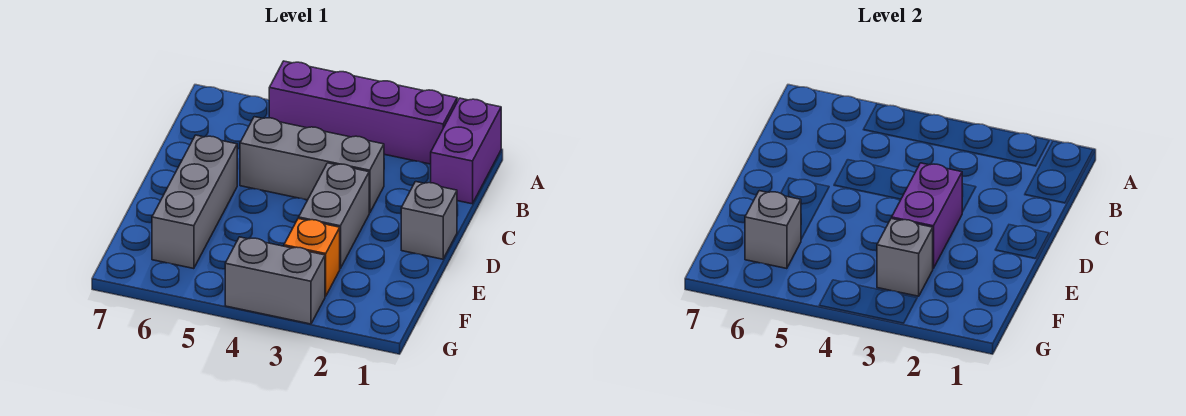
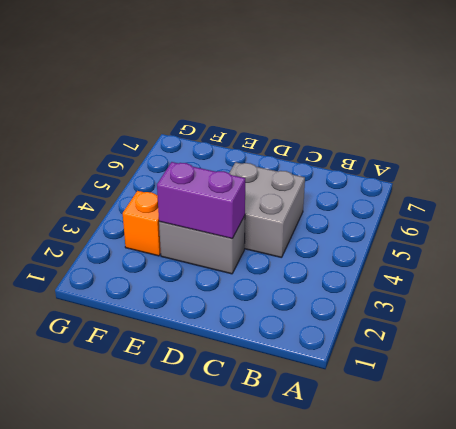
grey 2x2 brick [229,162,305,258] -> grey 1x3 brick [240,117,384,213]
none -> purple 1x2 brick [431,98,501,204]
none -> purple 1x4 brick [269,61,457,164]

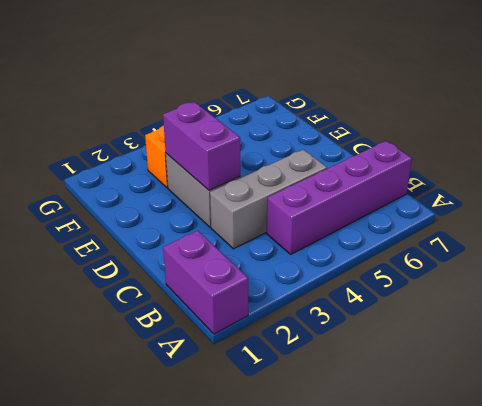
purple 1x4 brick [267,141,412,254] -> purple 1x4 brick moved to [269,61,457,164]
none -> grey 1x1 brick [401,182,457,259]
none -> grey 1x3 brick [152,135,237,269]

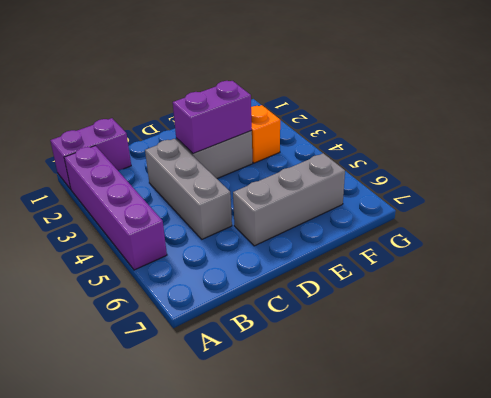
none -> grey 1x1 brick [401,182,457,259]
none -> grey 1x2 brick [225,237,325,324]

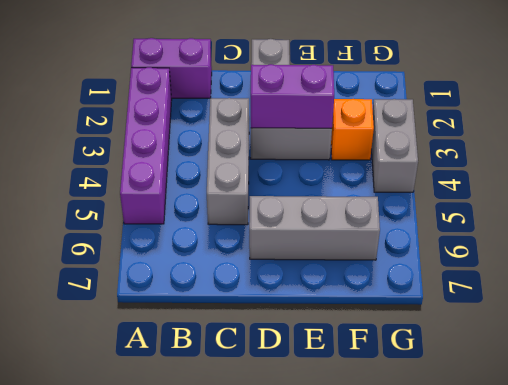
none -> grey 1x1 brick [877,218,933,296]
none -> grey 1x1 brick [745,191,801,269]

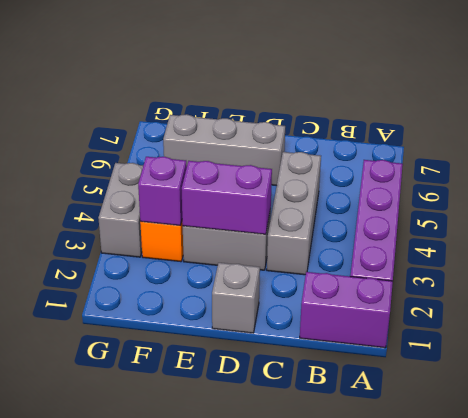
purple 1x1 brick [138,157,187,226] -> grey 1x1 brick [877,218,933,296]
none -> grey 1x1 brick [745,191,801,269]

